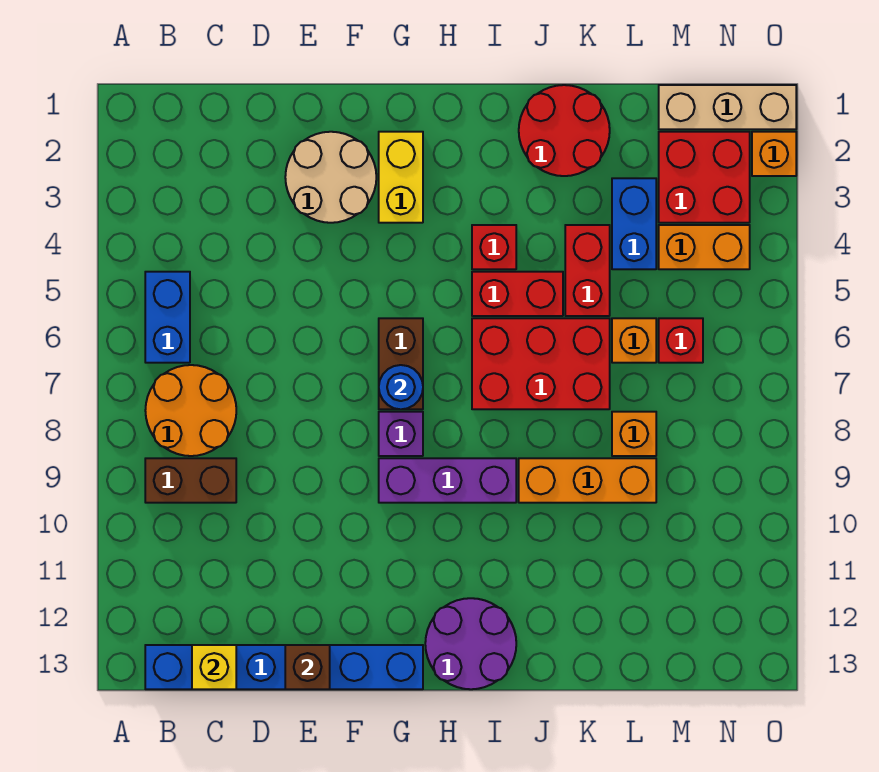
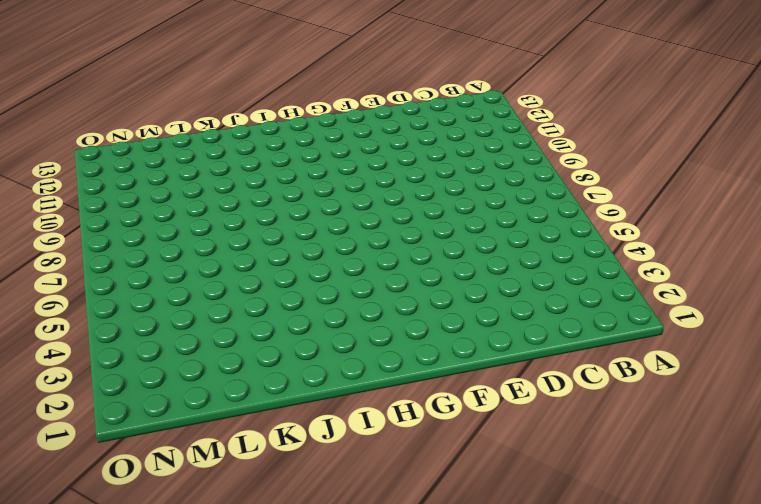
none -> blue 1x2 brick [145,272,190,363]
none -> orange 2x2 round brick [145,365,236,456]
none -> brown 1x2 brick [145,458,236,503]

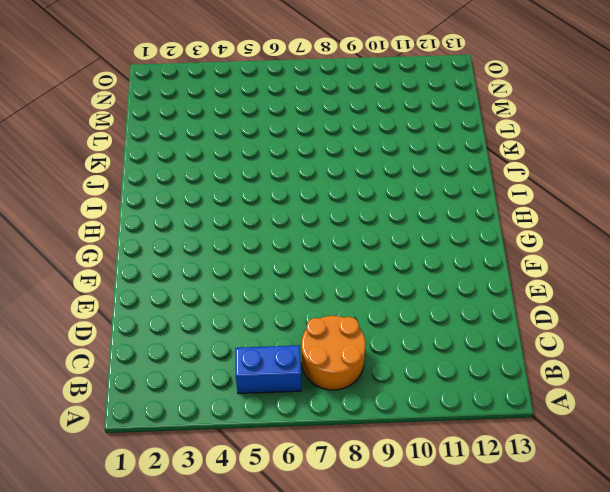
none -> brown 1x2 brick [145,458,236,503]
none -> blue 1x6 brick [145,645,423,689]
none -> tan 2x2 round brick [285,132,376,223]

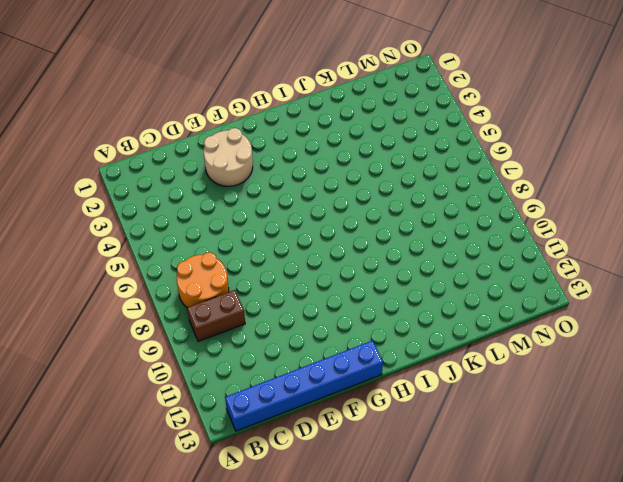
none -> blue 1x2 brick [145,272,190,363]
none -> yellow 1x2 brick [379,132,423,223]
none -> brown 1x2 brick [379,318,423,409]

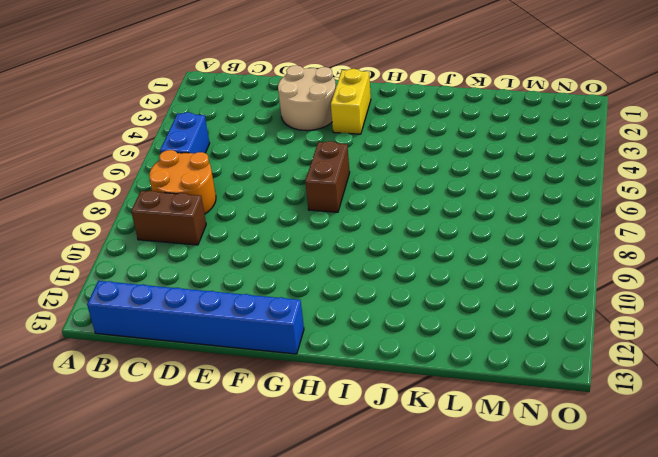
none -> purple 1x1 brick [379,412,423,456]
none -> purple 1x3 brick [379,458,516,503]
none -> purple 2x2 round brick [425,598,516,689]

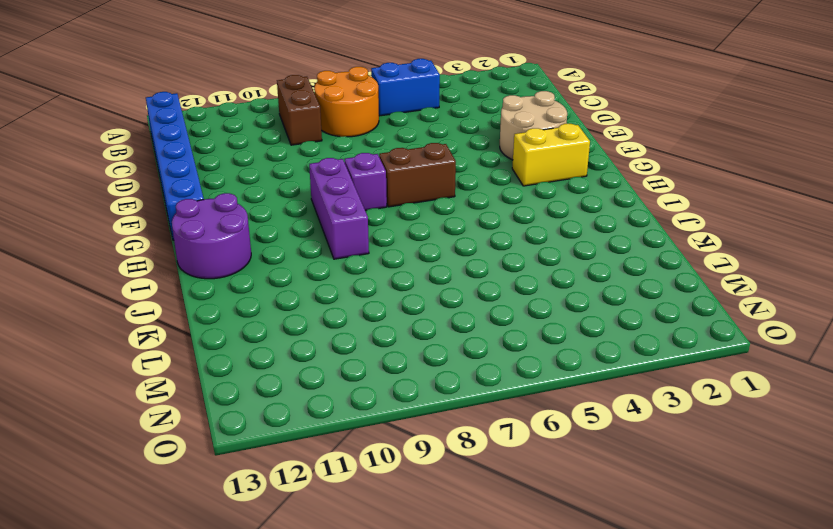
none -> red 1x1 brick [472,225,516,269]
none -> red 1x2 brick [472,272,563,316]
none -> red 2x3 brick [472,318,610,409]

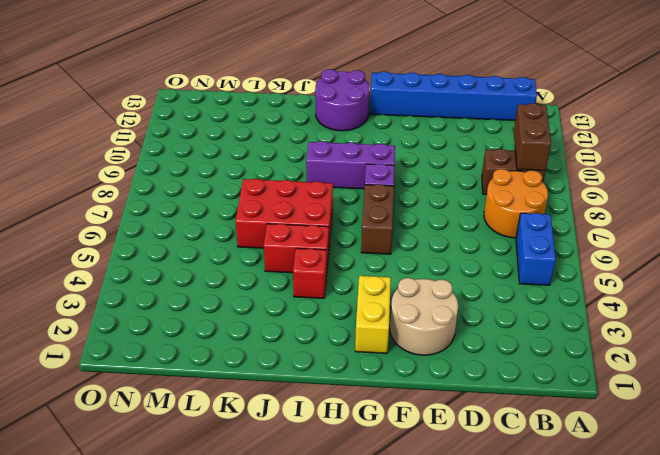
brown 1x2 brick [514,103,551,171] -> none
none -> red 2x2 round brick [519,85,610,176]
none -> orange 1x3 brick [519,458,656,503]
none -> red 1x2 brick [565,225,610,316]

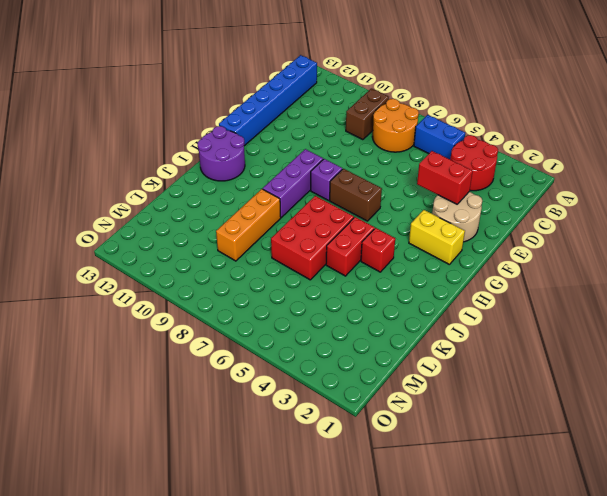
red 2x2 round brick [450,135,498,191] -> red 2x2 round brick moved to [519,85,610,176]
red 1x2 brick [417,151,473,204] -> red 1x2 brick moved to [565,225,610,316]
none -> blue 1x2 brick [612,178,656,269]
none -> orange 1x1 brick [612,318,656,363]
none -> orange 1x1 brick [612,412,656,456]

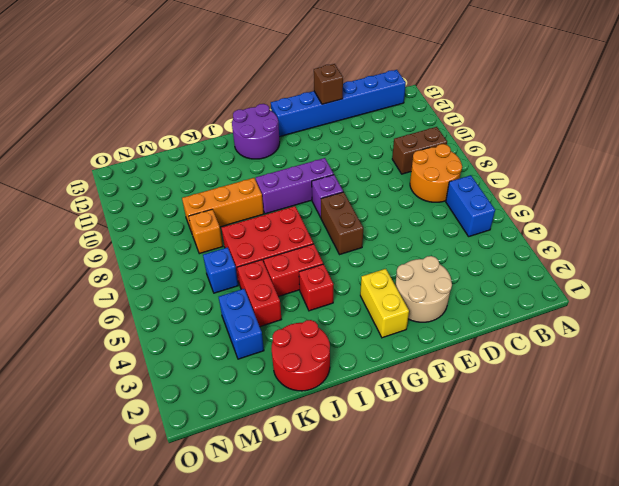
blue 1x1 brick [203,247,238,293] -> orange 1x1 brick [612,318,656,363]
none -> tan 1x3 brick [659,85,796,129]
none -> red 2x2 brick [659,132,750,223]
none -> orange 1x2 brick [659,225,750,269]

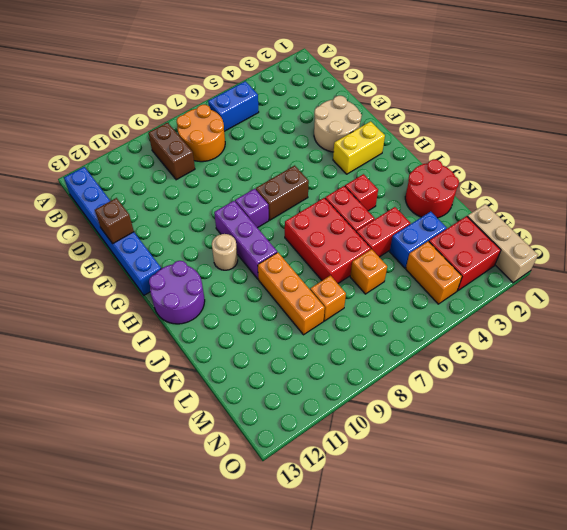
tan 1x1 round brick [212,234,238,270] -> none
none -> red 1x1 brick [659,318,703,363]
none -> orange 1x1 brick [752,132,796,176]
none -> yellow 1x1 brick [192,645,236,689]

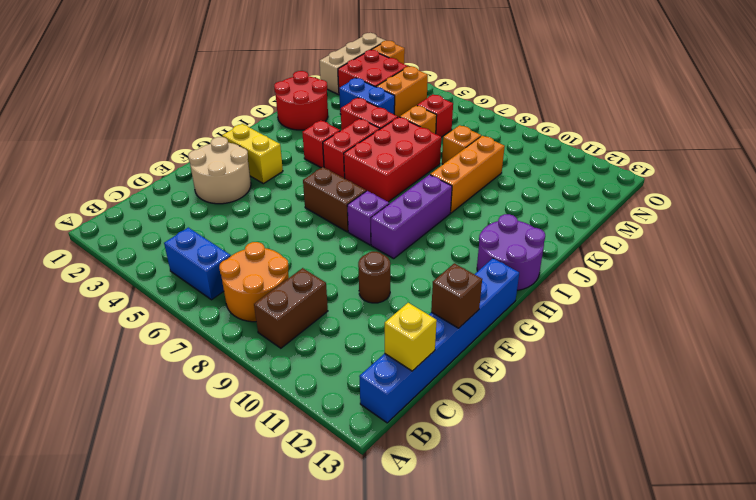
brown 1x1 round brick [358,252,390,303] -> none
none -> blue 1x1 round brick [379,365,423,409]

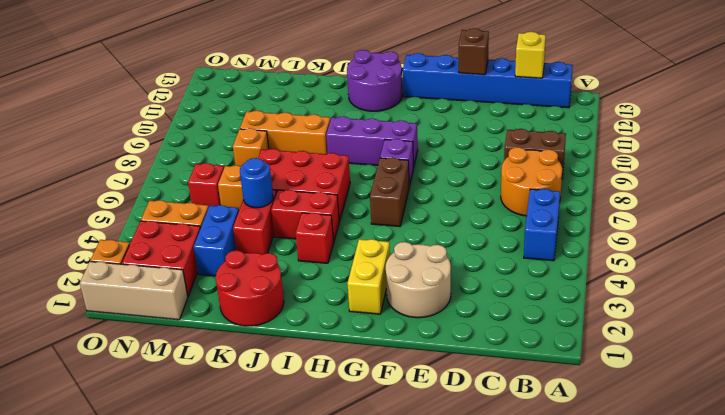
blue 1x1 round brick [240,158,273,208] -> blue 1x1 round brick moved to [379,365,423,409]

